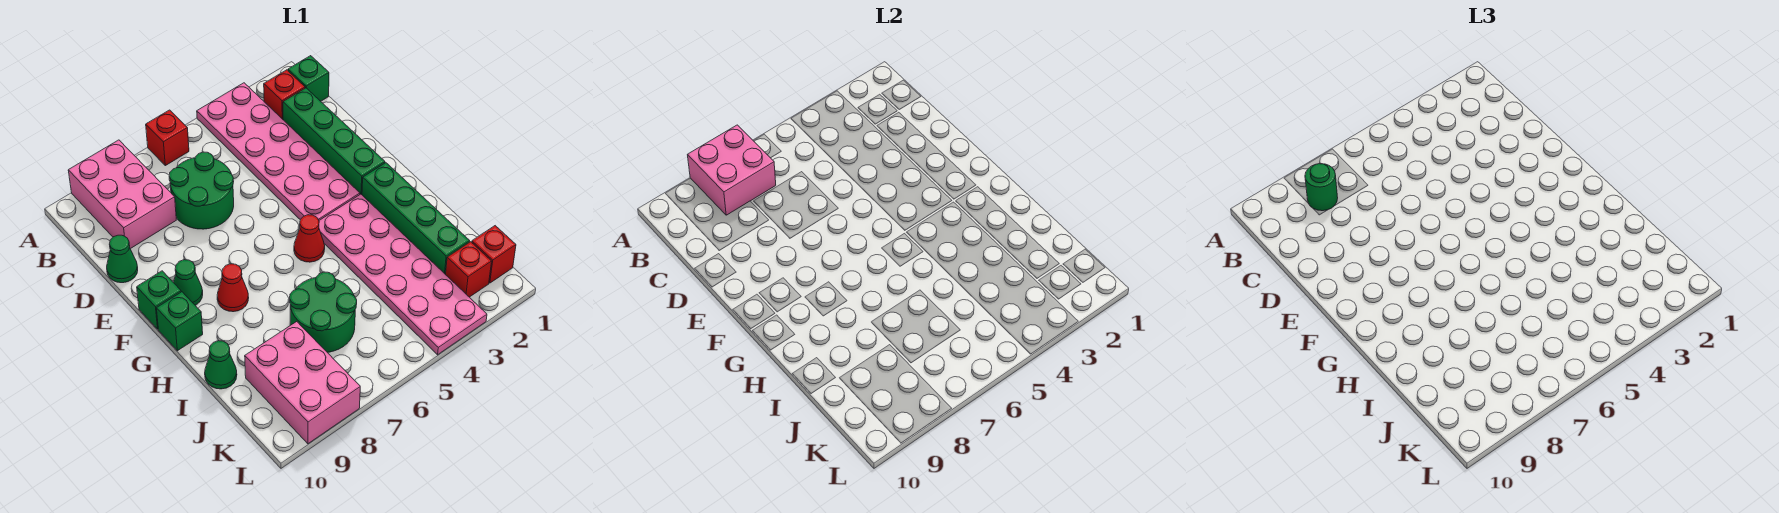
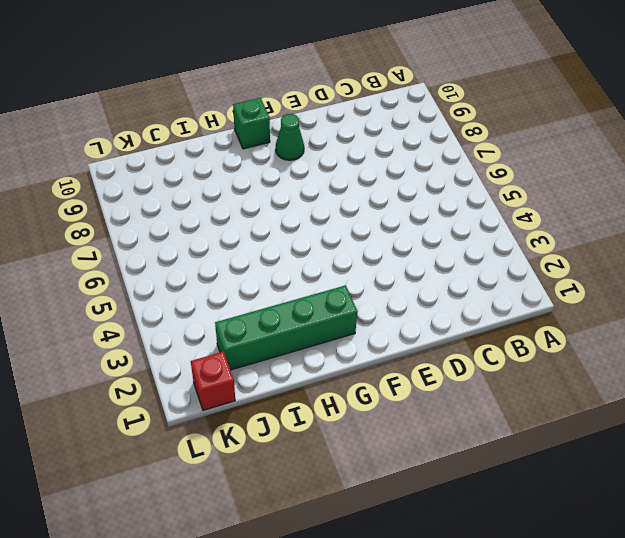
none -> pink 2x6 plate [197,83,360,220]
none -> red 1x1 brick [146,110,189,166]
none -> pink 2x3 brick [68,140,176,249]

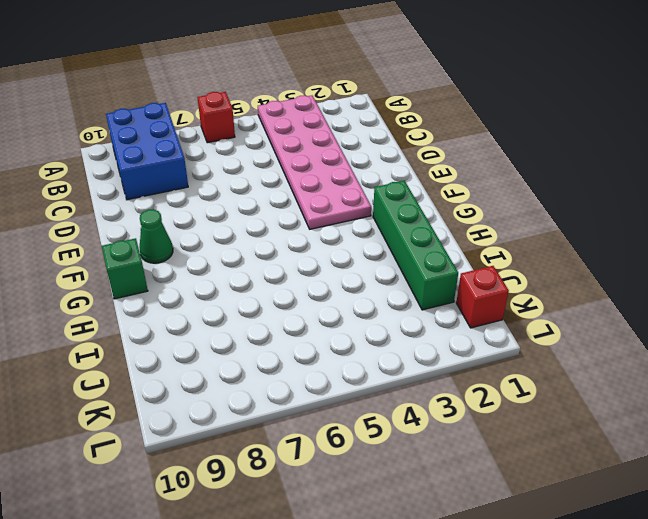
blue 2x3 brick [106,103,188,200] -> pink 2x3 brick [68,140,176,249]
none -> green 1x1 brick [288,56,329,101]
none -> red 1x1 brick [264,70,305,119]
none -> green 1x4 brick [283,88,385,195]

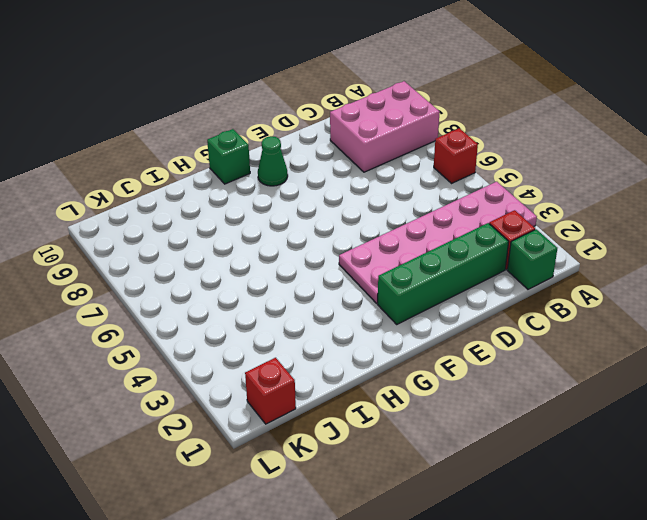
none -> green 2x2 round brick [169,152,234,229]
none -> green 1x1 cone [107,235,138,283]
none -> green 1x1 brick [137,271,181,329]

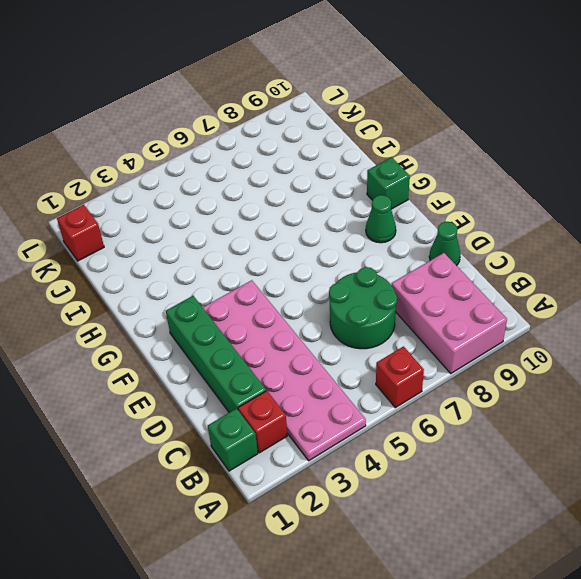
none -> green 1x1 brick [137,271,181,329]
none -> green 1x4 brick [362,163,470,275]
none -> pink 2x6 plate [319,194,487,355]

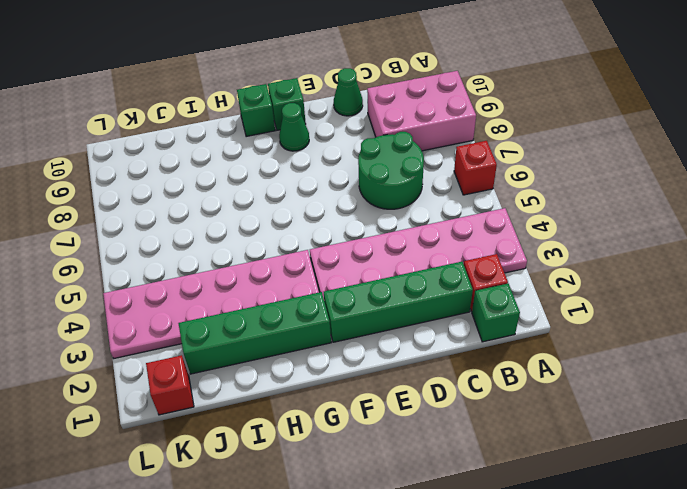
none -> red 1x1 cone [294,215,325,262]
none -> red 1x1 cone [217,264,249,312]
none -> green 2x2 round brick [290,272,357,352]

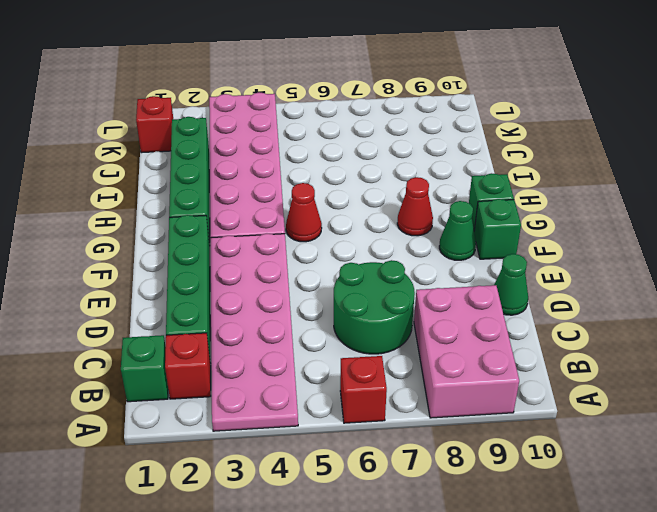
none -> green 2x2 round brick [290,272,357,352]
none -> green 1x1 cone [205,341,237,389]
none -> pink 2x3 brick [245,322,360,444]

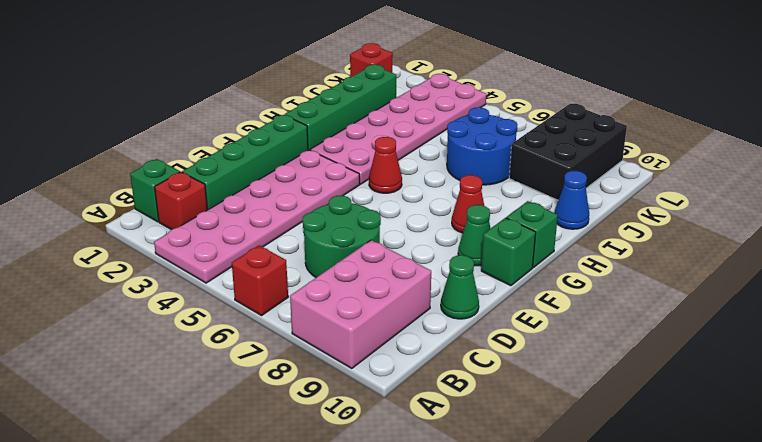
blue 2x2 round brick [447,107,517,185] -> green 2x2 round brick [290,272,357,352]
blue 1x1 cone [554,171,589,229] -> green 1x1 cone [205,341,237,389]
black 2x3 brick [509,104,627,200] -> pink 2x3 brick [245,322,360,444]
none -> red 1x1 brick [446,242,492,297]
none -> pink 2x2 brick [688,125,776,215]
none -> green 1x1 round brick [1305,164,1338,211]

